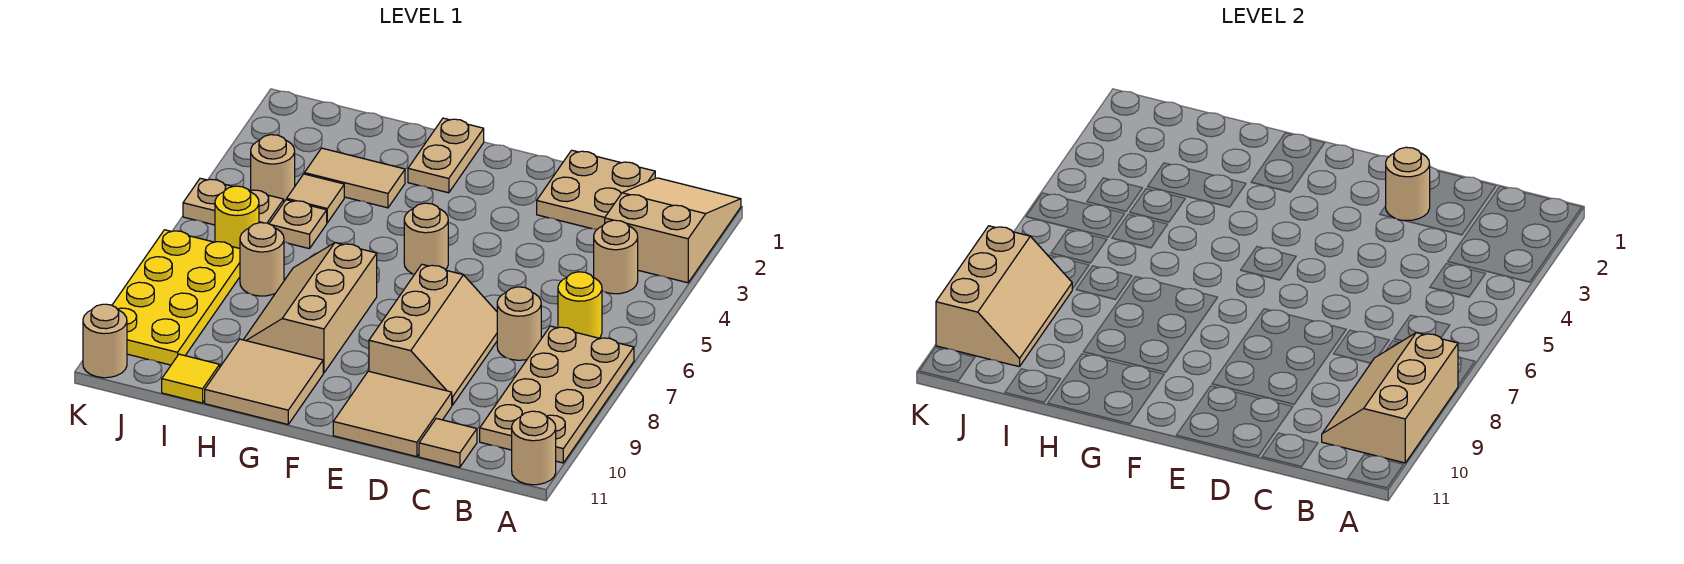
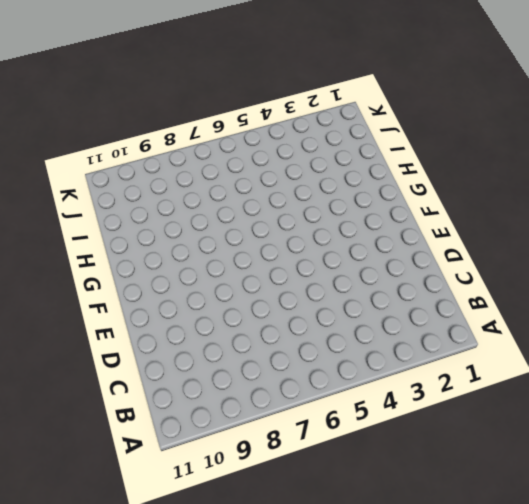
none -> tan 2x3 slope [605,178,741,283]
none -> tan 2x4 plate [480,326,634,463]
none -> tan 1x1 round brick [512,411,556,485]

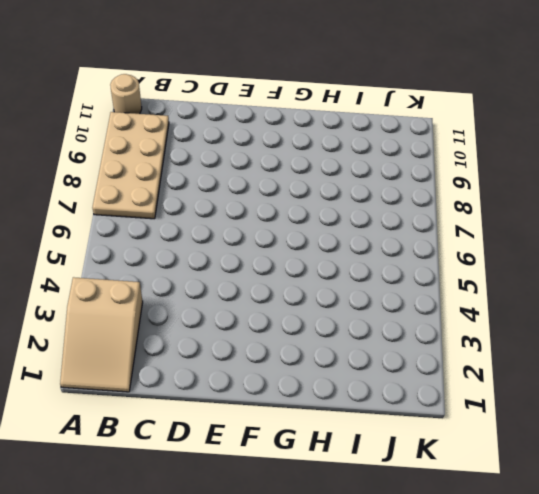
none -> tan 1x1 round brick [594,220,638,294]
none -> yellow 1x1 round brick [558,272,602,338]
none -> tan 2x2 plate [537,150,655,229]

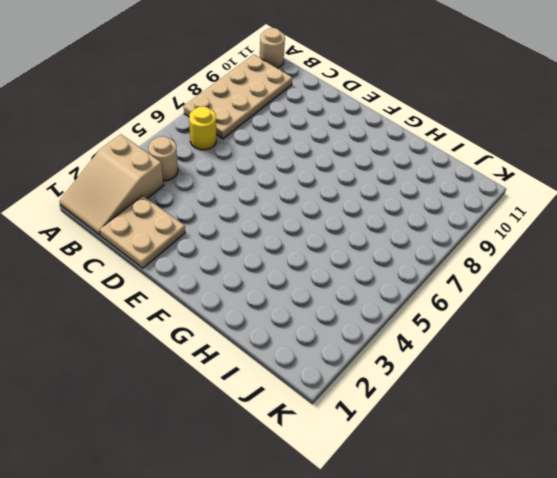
none -> tan 1x1 round brick [497,287,541,360]
none -> tan 1x1 tile [419,418,477,467]
none -> tan 2x3 slope [369,264,497,405]

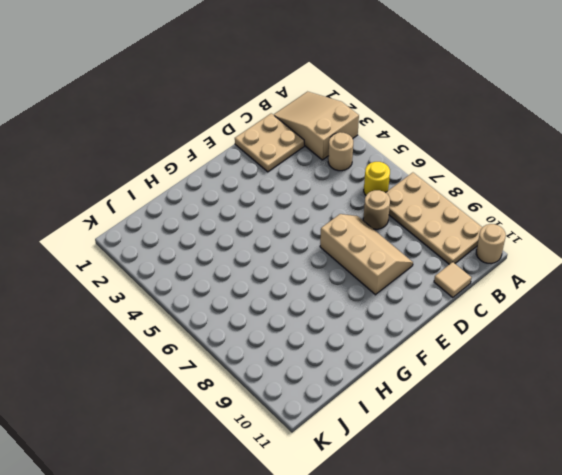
none -> tan 2x2 tile [333,371,452,457]
none -> tan 1x1 round brick [404,203,448,274]
none -> tan 1x2 plate [408,118,484,193]

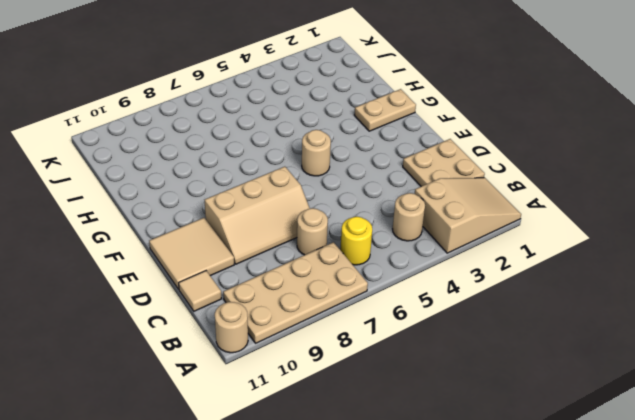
none -> tan 2x3 slope [244,243,377,373]
none -> tan 2x2 tile [205,339,323,424]
none -> tan 1x2 tile [304,148,405,208]

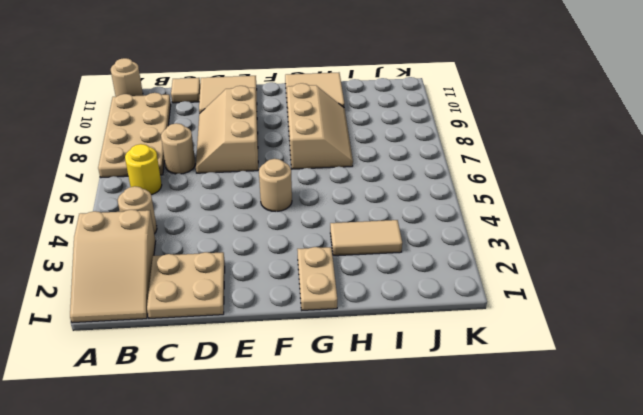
none -> tan 1x1 tile [287,174,344,223]
none -> tan 1x1 plate [269,200,327,249]
none -> tan 1x1 round brick [240,223,284,296]

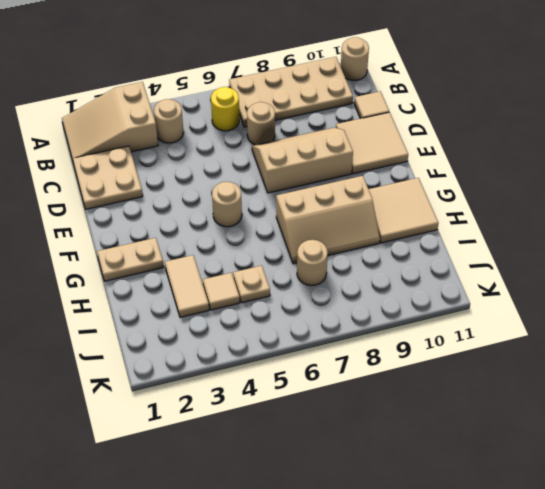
none -> yellow 1x1 tile [162,354,220,403]
none -> tan 1x1 round brick [251,135,295,201]
none -> tan 1x2 plate [183,178,284,225]

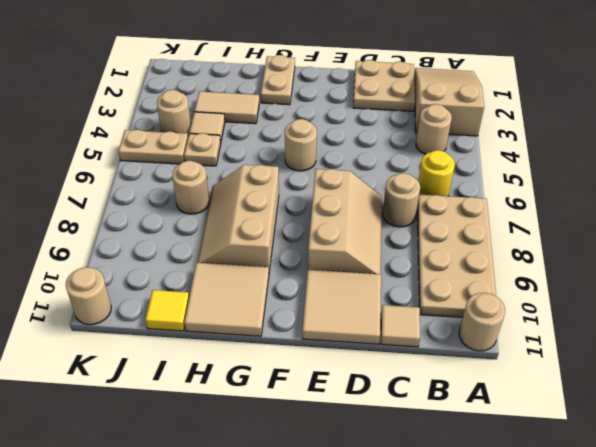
none -> yellow 1x1 round brick [215,186,259,248]
none -> yellow 2x4 plate [112,230,240,365]
none -> tan 2x3 slope [1322,333,1458,463]

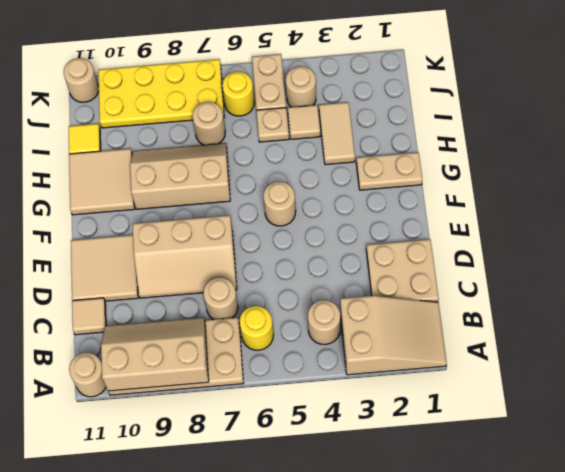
none -> tan 1x1 round brick [1386,147,1430,221]
none -> tan 2x3 slope [936,226,1072,367]

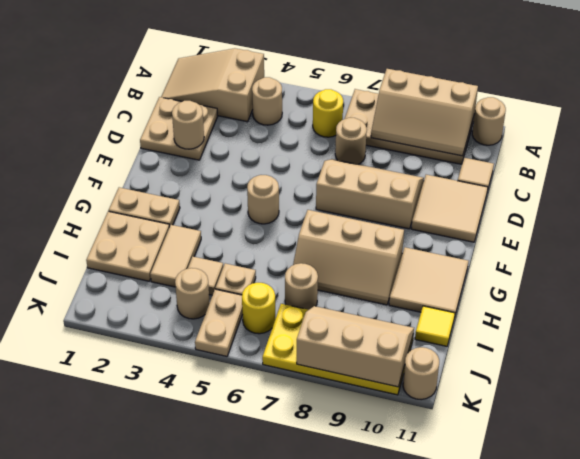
tan 2x2 plate [86,211,169,281] -> none

